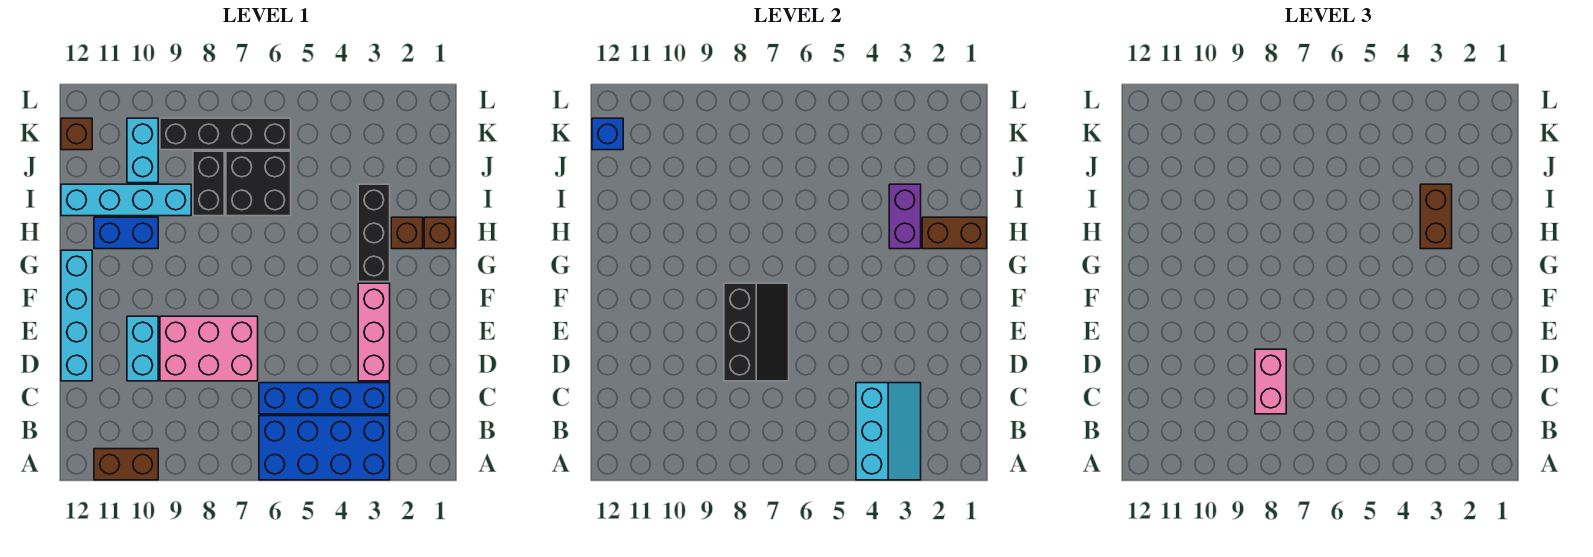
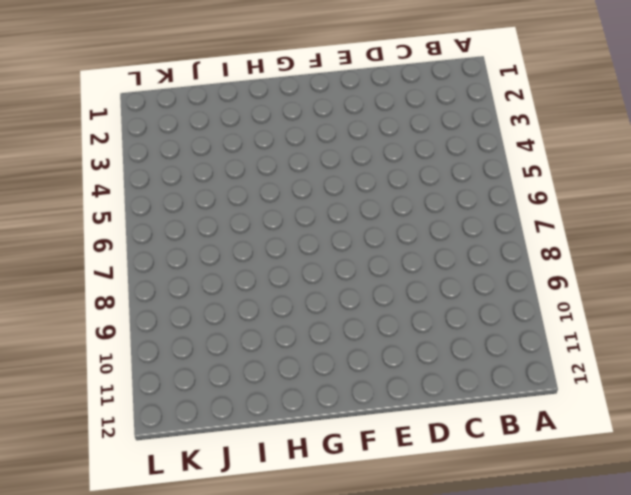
none -> blue 2x4 brick [259,416,390,480]
none -> brown 1x2 brick [94,449,158,480]
none -> blue 1x4 brick [259,383,390,414]

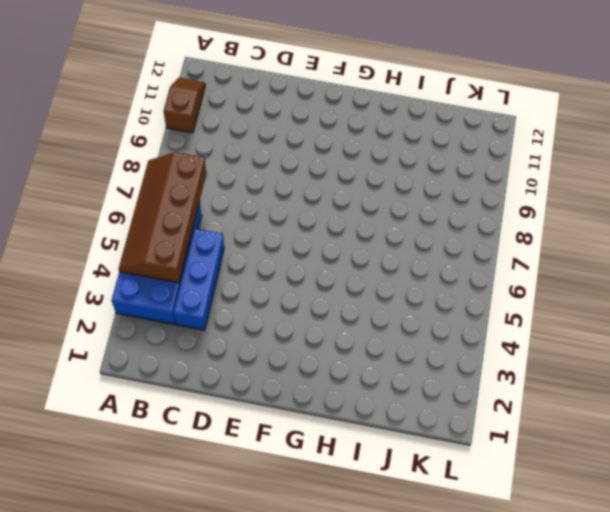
brown 2x4 slope [119,152,206,283] -> cyan 2x3 slope [856,383,921,480]
brown 1x2 slope [164,78,205,133] -> brown 1x2 brick [94,449,158,480]
blue 1x3 brick [173,229,224,330] -> blue 1x4 brick [259,383,390,414]
none -> pink 1x3 brick [358,283,390,381]
none -> pink 2x3 brick [160,316,258,381]
none -> cyan 1x2 brick [127,316,158,381]

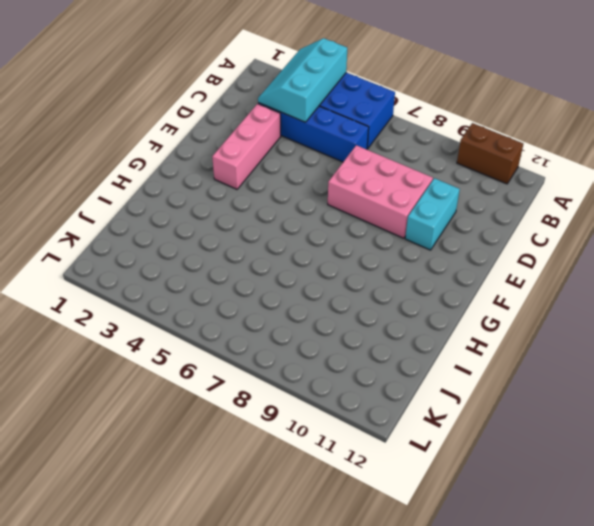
none -> cyan 1x4 brick [61,250,92,381]
none -> black 1x3 brick [358,184,390,282]
none -> brown 1x1 brick [424,217,456,249]

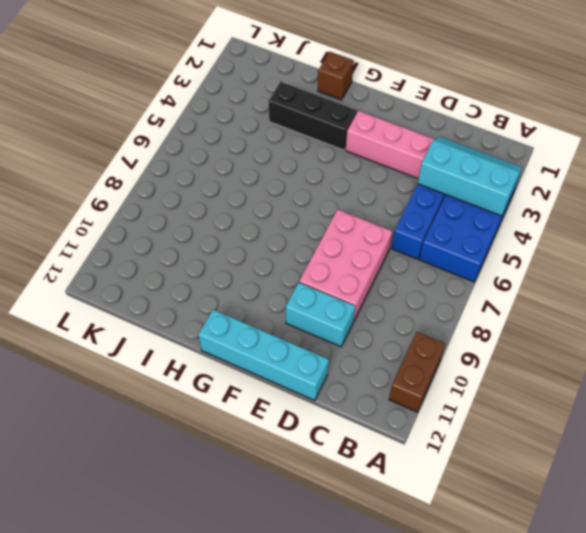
none -> brown 1x1 brick [391,217,423,249]
none -> blue 1x2 brick [94,217,158,249]
none -> black 2x2 brick [226,151,291,216]

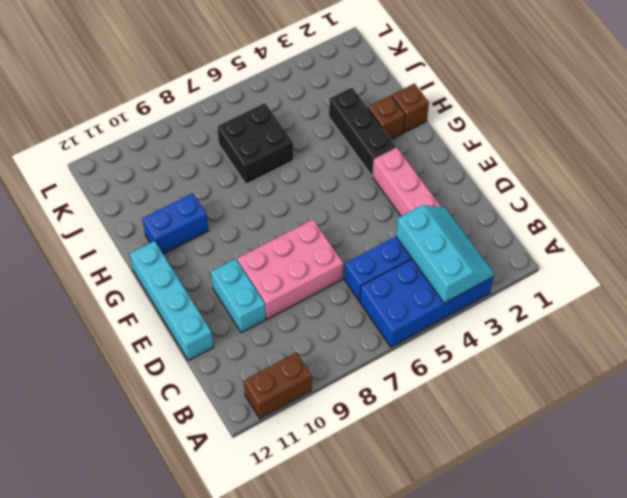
none -> black 1x2 brick [193,151,224,216]
none -> cyan 1x4 brick [61,184,191,216]
none -> cyan 1x2 brick [127,118,158,183]

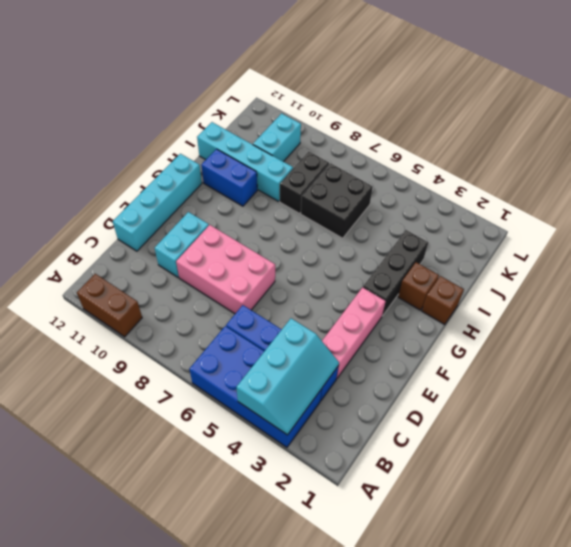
none -> black 1x4 brick [160,118,291,150]
none -> brown 1x1 brick [61,118,92,150]
none -> black 2x3 slope [724,283,789,381]

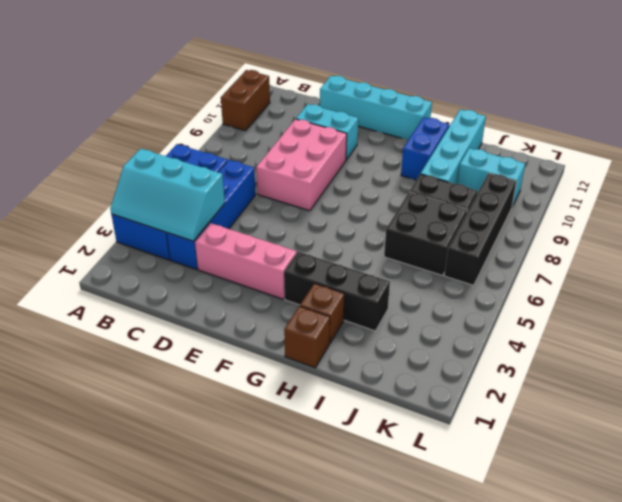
none -> brown 1x1 brick [61,118,92,150]
none -> black 2x3 slope [724,283,789,381]
none -> brown 1x2 brick [922,217,987,249]

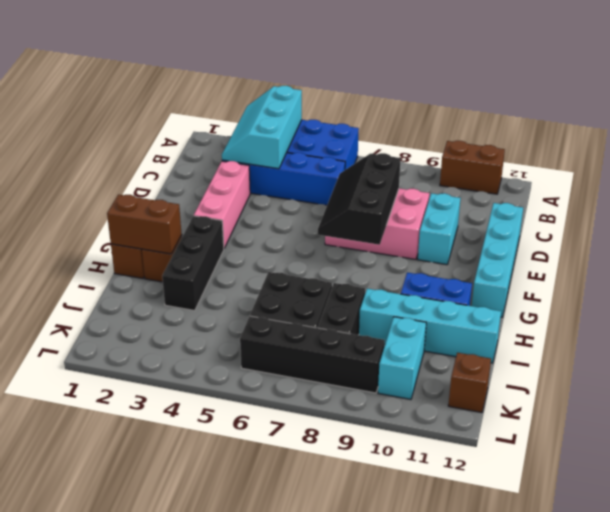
none -> purple 1x2 brick [889,184,921,249]
none -> blue 1x1 brick [592,118,623,150]
none -> pink 1x2 brick [1255,349,1286,414]

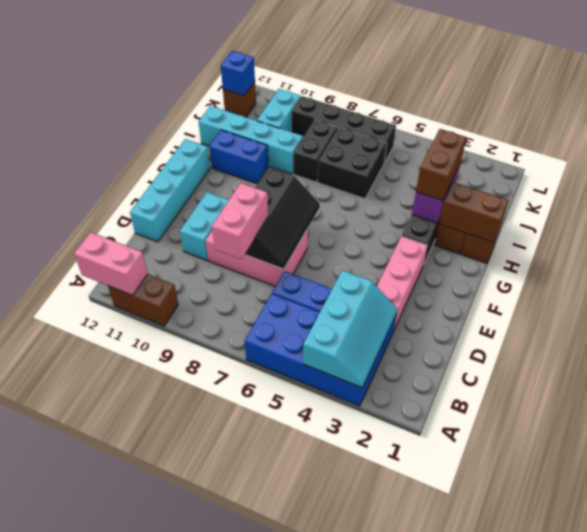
pink 1x2 brick [74,232,148,295] -> none

